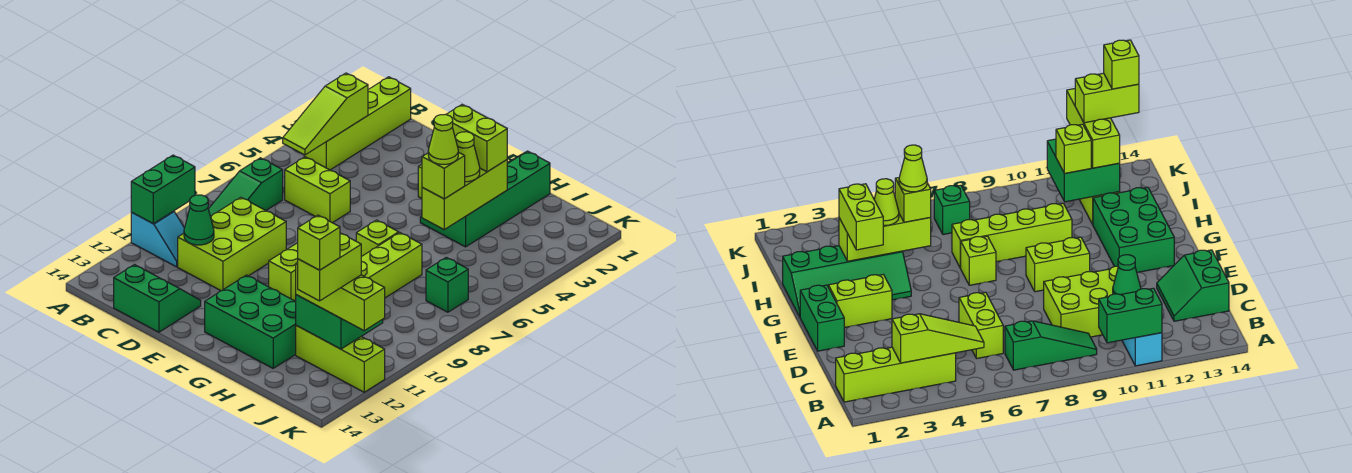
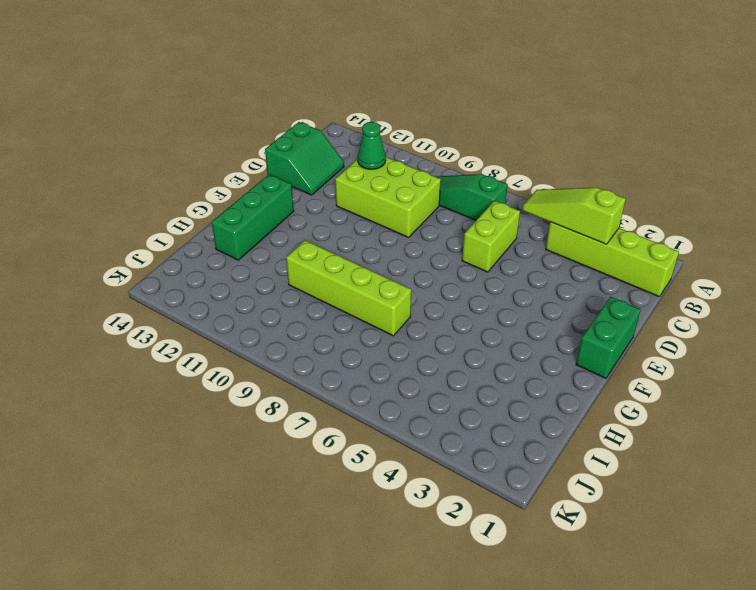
green 1x3 brick [212,175,294,260] -> green 2x3 brick [205,275,296,368]
none -> cyan 1x2 slope [131,211,184,267]
none -> lime 1x2 brick [828,275,892,328]
none -> lime 1x2 brick [269,243,298,301]

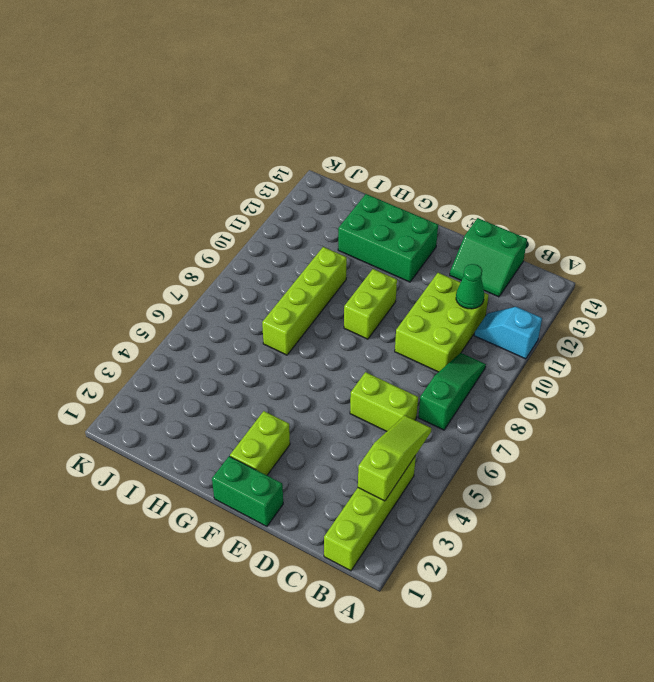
none -> green 2x4 slope [420,151,550,247]
none -> lime 1x1 brick [356,220,399,257]
none -> lime 1x3 brick [296,326,385,392]

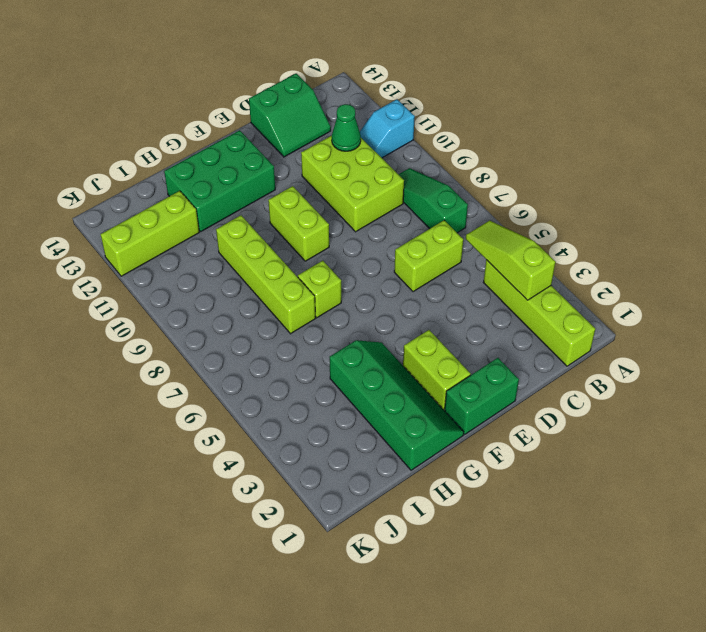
none -> green 1x1 brick [426,257,468,312]
none -> green 1x2 brick [131,155,195,224]
none -> lime 1x3 brick [422,160,507,229]

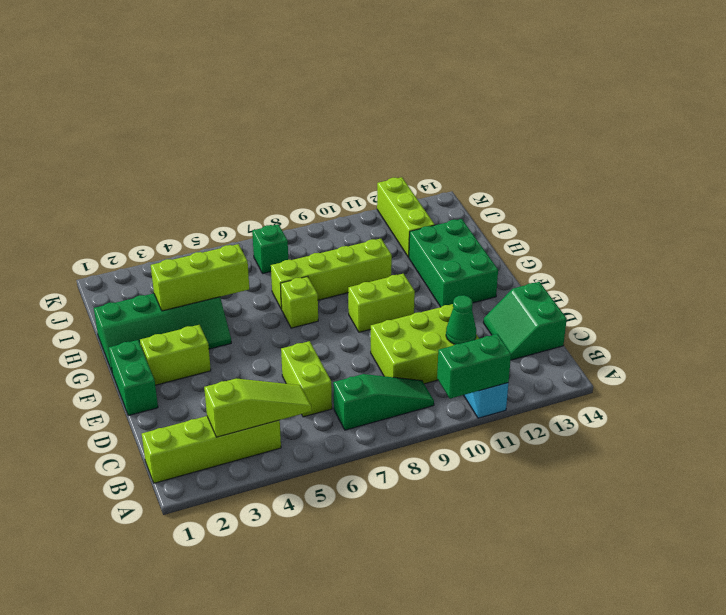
none -> green 2x2 brick [296,295,383,349]
none -> lime 1x2 brick [446,105,507,172]
none -> lime 1x1 cone [456,132,480,182]

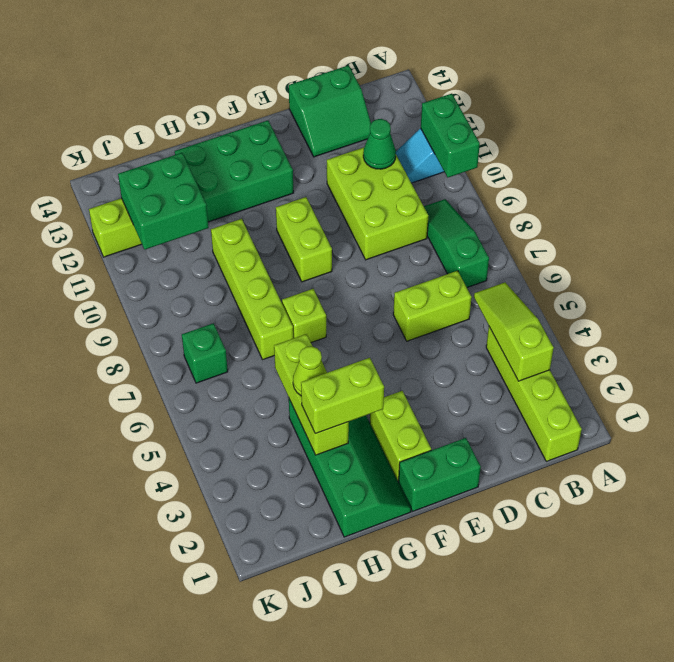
none -> lime 1x1 brick [422,152,465,199]
none -> lime 1x1 brick [1056,124,1091,174]
none -> lime 1x3 brick [296,262,385,330]

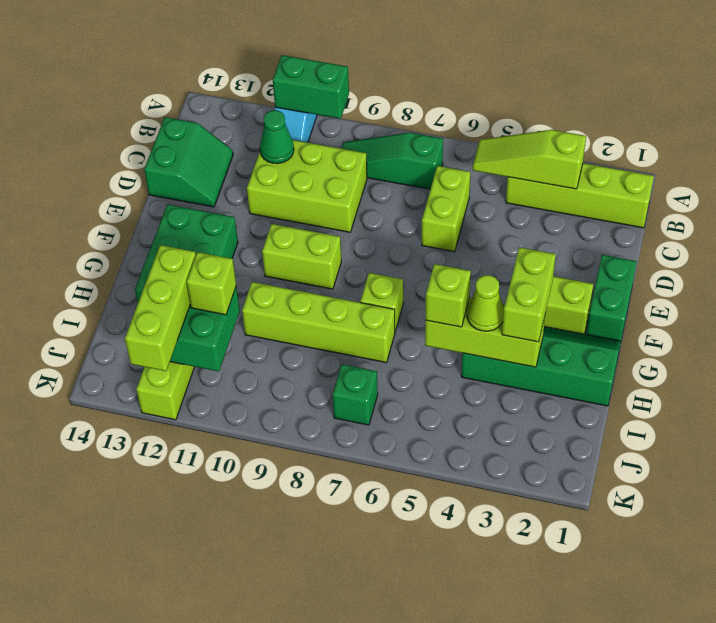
none -> lime 1x1 cone [428,114,458,164]
none -> lime 1x2 brick [298,233,361,301]
none -> lime 1x1 brick [298,215,340,270]

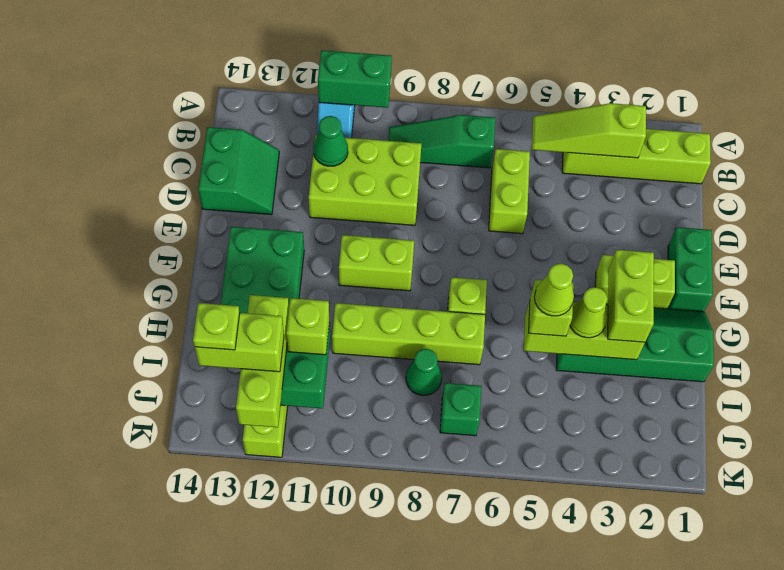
green 1x1 cone [406,349,442,395] -> none
lime 1x1 plate [193,303,240,350] -> lime 1x1 brick [298,215,340,270]

